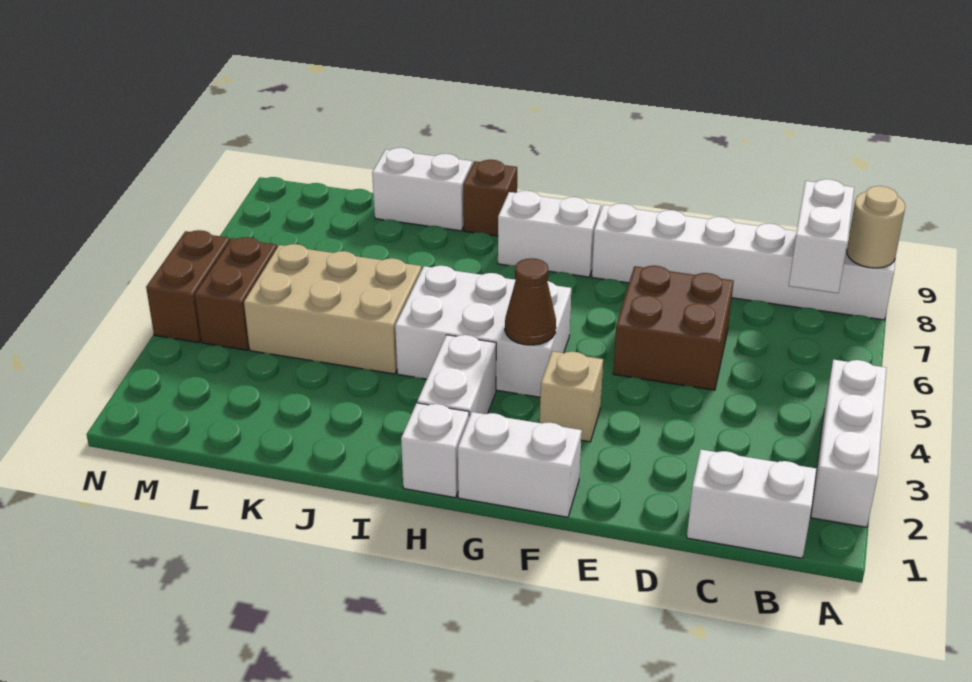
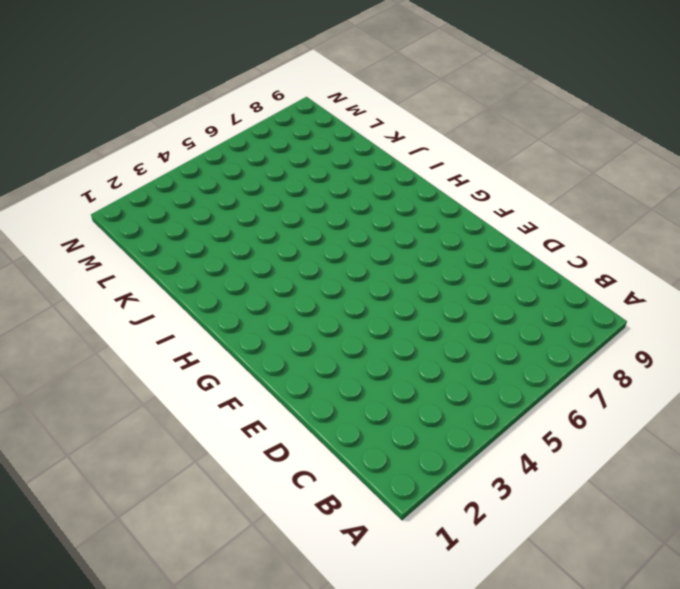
none -> white 1x3 brick [811,360,886,527]
none -> white 1x6 brick [592,204,895,320]
none -> white 1x2 brick [687,450,817,558]

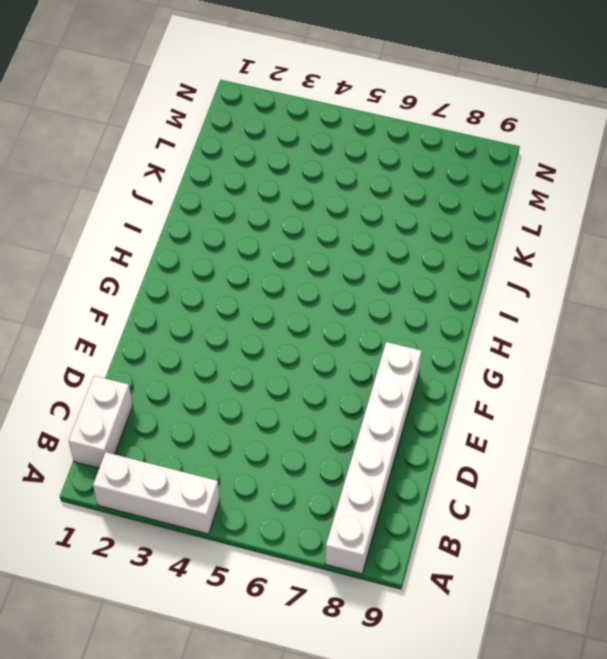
none -> brown 2x2 brick [613,266,734,390]
none -> white 1x2 brick [458,412,582,517]
none -> tan 1x1 brick [540,351,603,442]

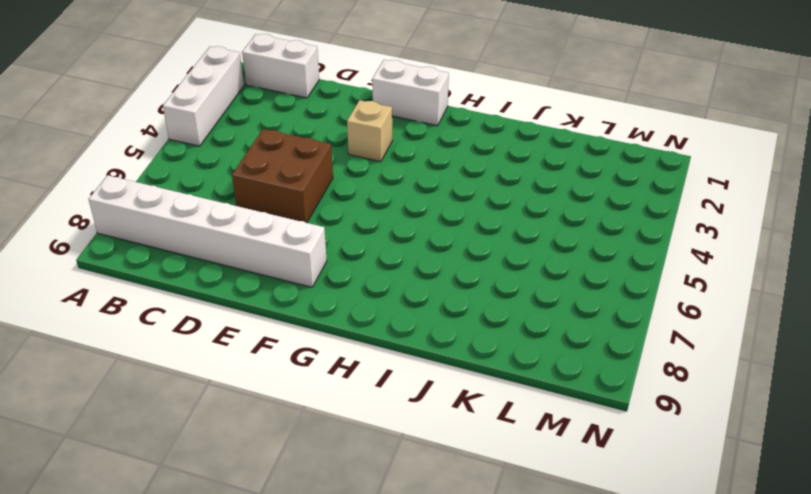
none -> white 2x3 brick [395,266,571,397]
none -> white 1x2 brick [498,191,601,277]
none -> white 1x1 brick [401,403,469,498]

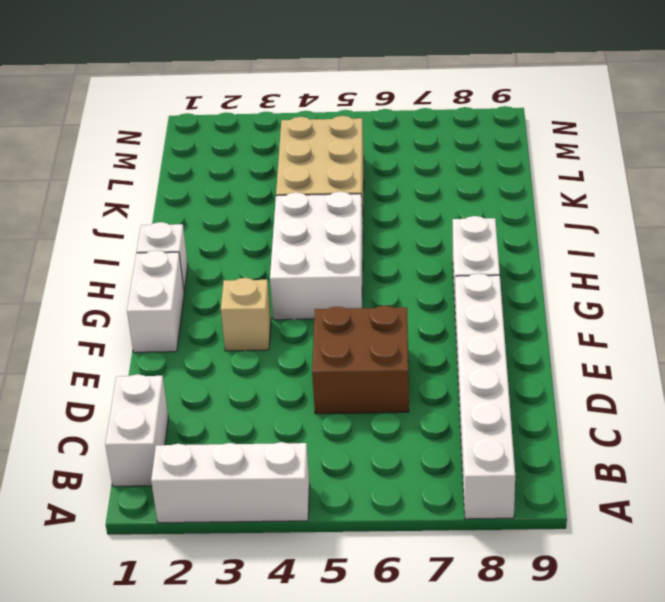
none -> white 1x2 brick [417,335,496,417]
none -> brown 1x1 brick [463,160,517,236]
none -> white 1x2 brick [372,148,472,231]

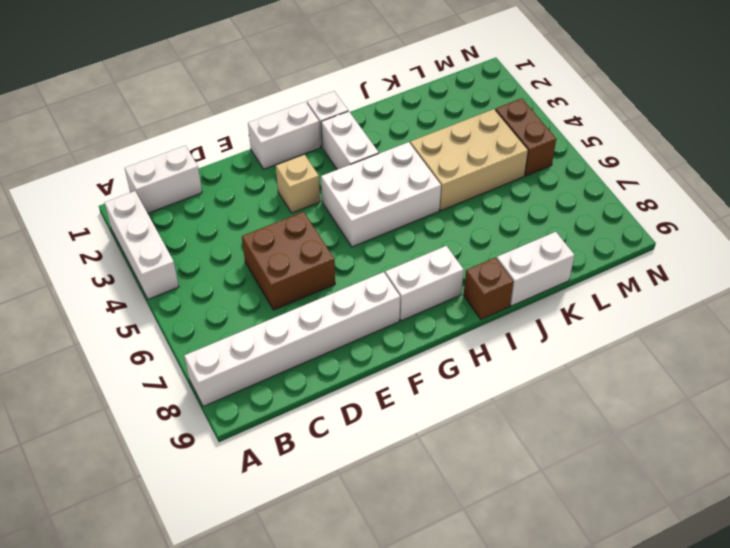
none -> brown 1x2 brick [146,230,230,342]
none -> tan 1x1 round brick [847,186,905,268]
none -> white 1x2 brick [789,179,854,293]

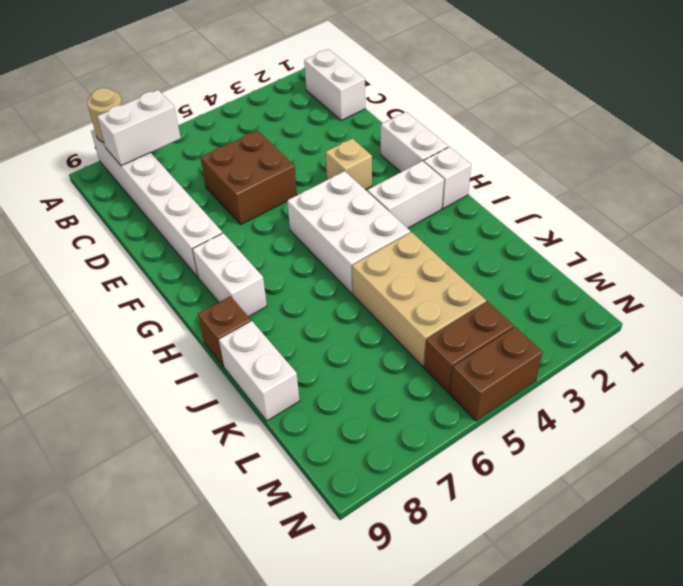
none -> white 1x3 brick [811,360,886,527]
none -> brown 1x1 cone [505,258,556,345]

